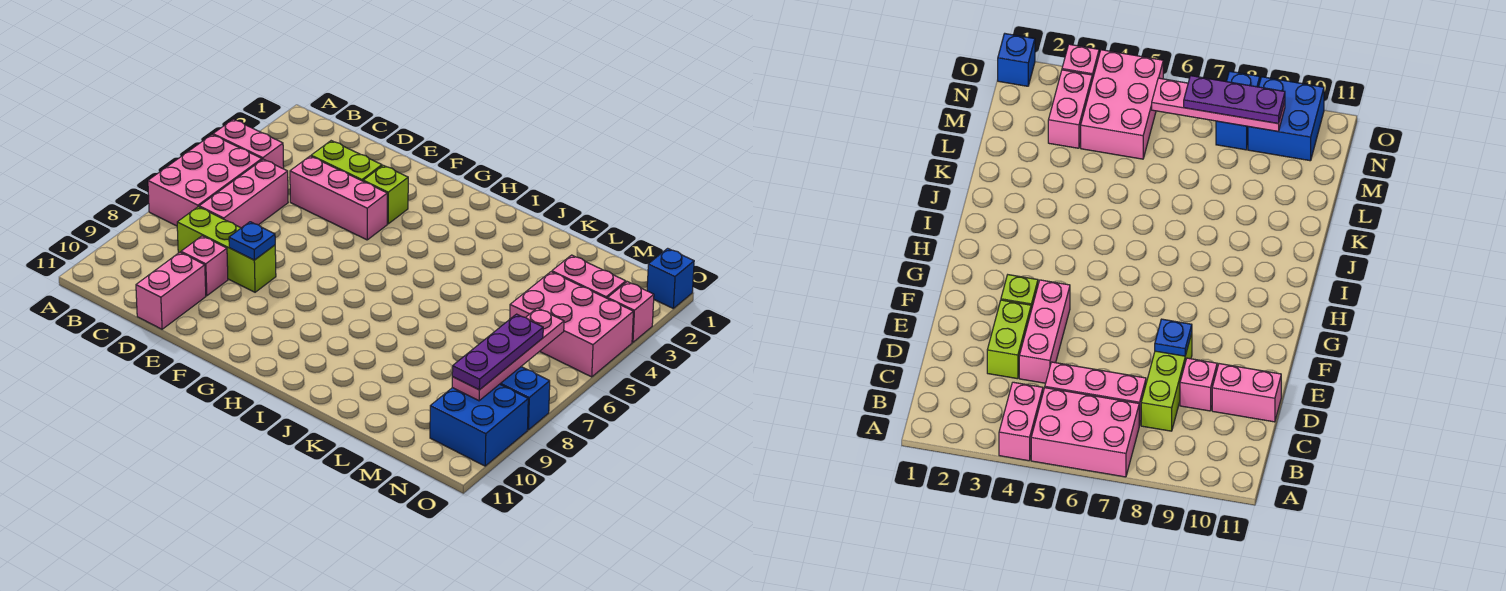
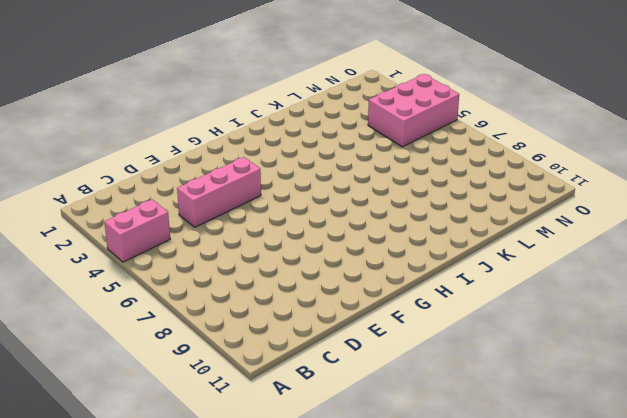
none -> pink 2x3 brick [148,135,262,226]
none -> pink 1x3 brick [199,159,288,228]
none -> lime 1x3 brick [177,207,276,292]

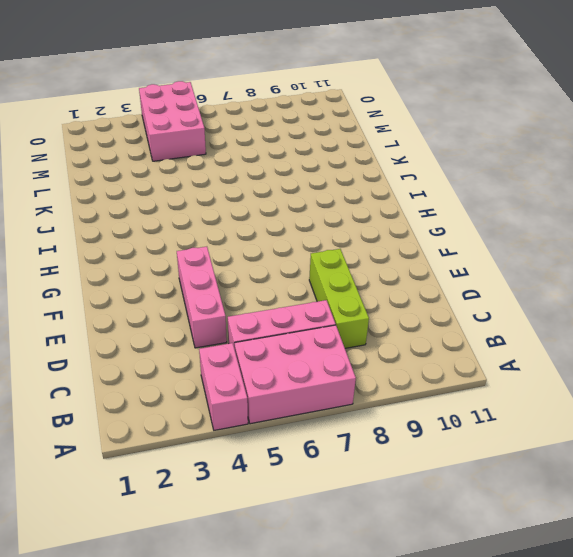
none -> lime 1x2 brick [311,141,382,181]
none -> pink 1x1 brick [181,236,228,296]
none -> pink 1x2 brick [136,252,206,329]

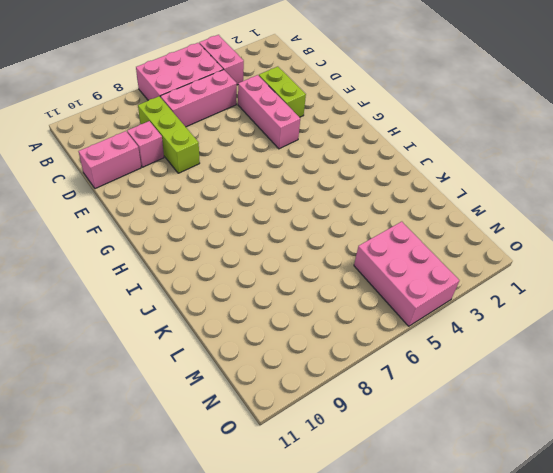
none -> lime 1x1 brick [363,165,408,224]
none -> pink 1x2 brick [552,255,626,299]
none -> blue 1x2 brick [500,367,550,430]

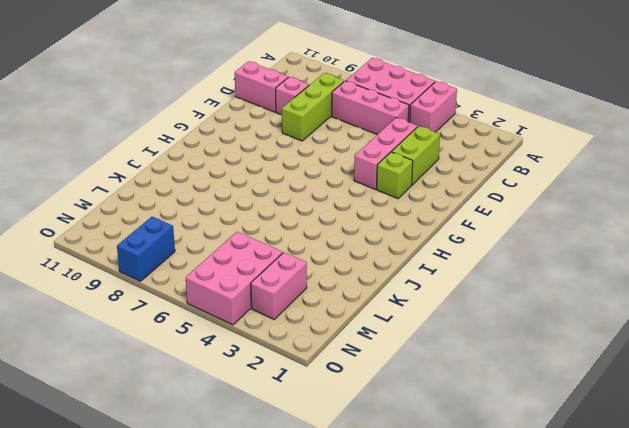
none -> blue 2x2 brick [430,384,528,466]
none -> blue 1x1 brick [647,248,694,308]
none -> pink 1x1 brick [608,282,654,342]

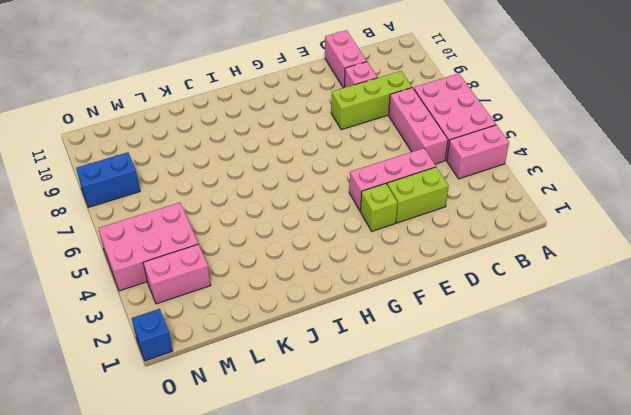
none -> blue 2x2 brick [430,384,528,466]
none -> pink 1x1 brick [608,282,654,342]
none -> blue 1x1 plate [229,222,275,260]

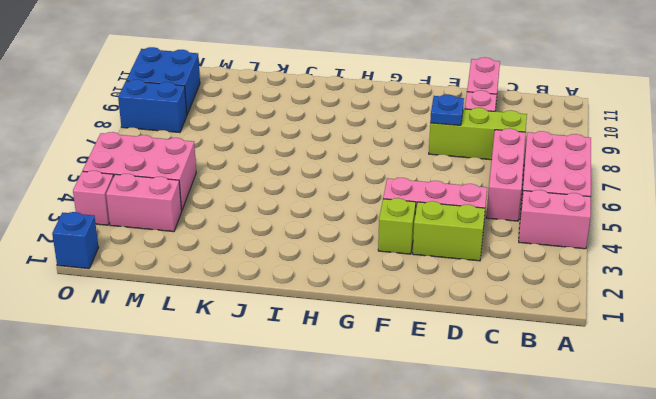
none -> pink 1x4 plate [452,308,564,401]
none -> purple 1x3 plate [452,314,543,390]

